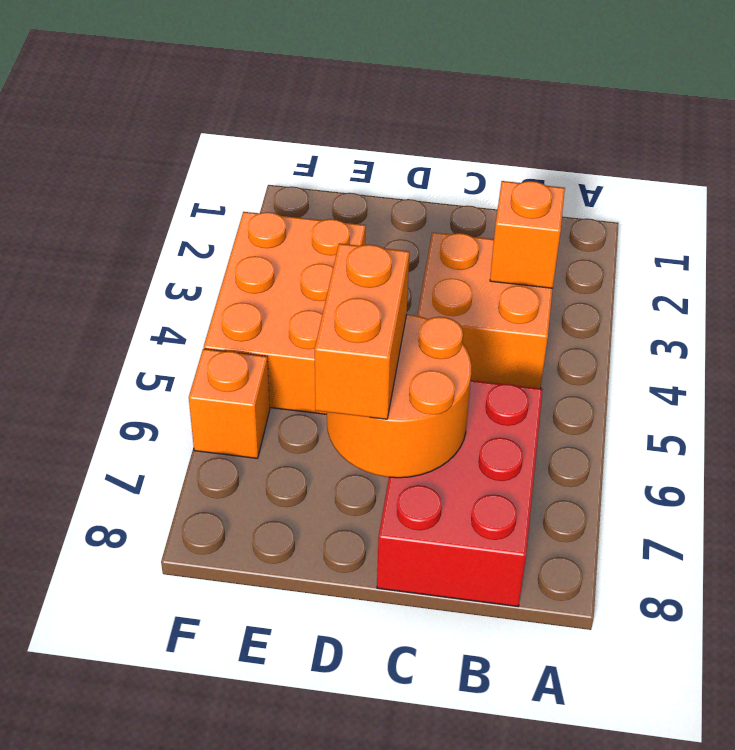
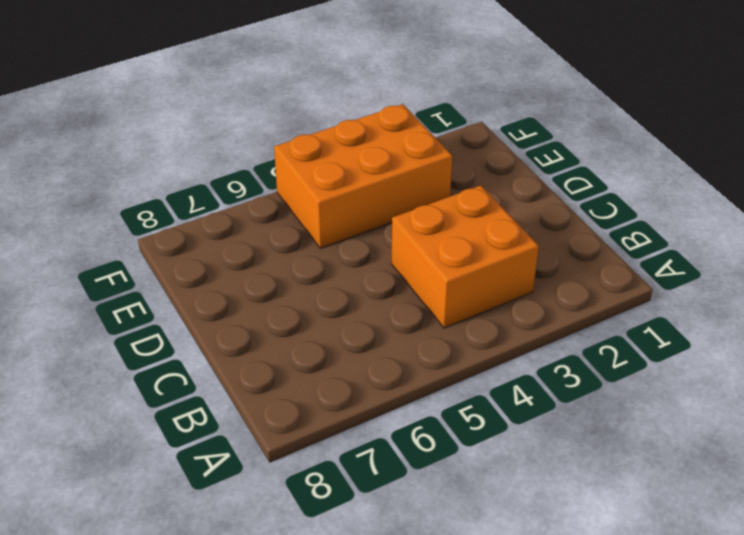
none -> red 2x3 brick [377,380,543,606]
none -> orange 1x1 brick [189,349,270,458]

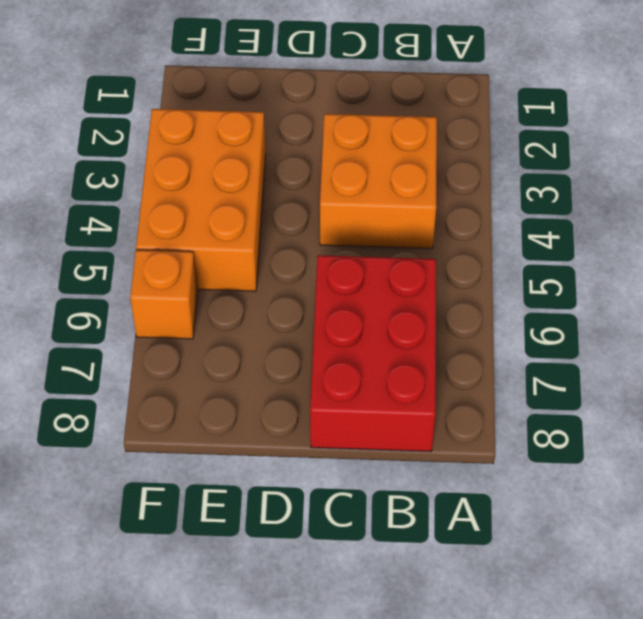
none -> orange 1x1 brick [490,181,565,288]
none -> orange 2x2 round brick [327,314,472,478]

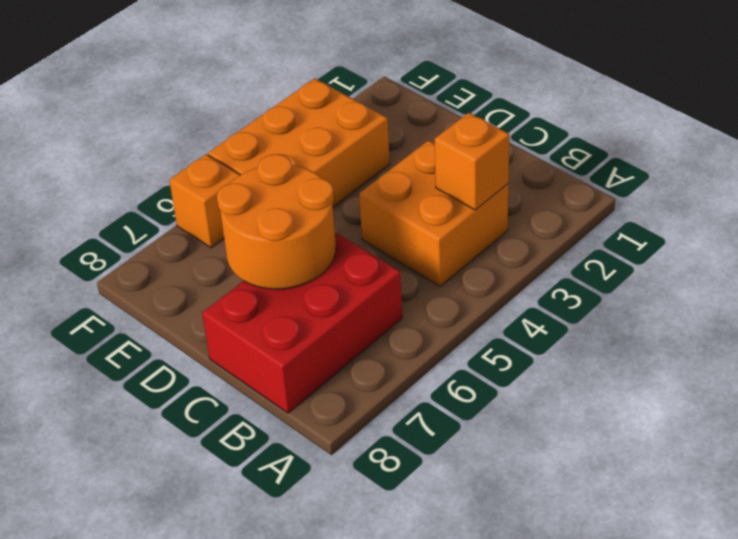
none -> orange 1x2 brick [315,243,409,419]

